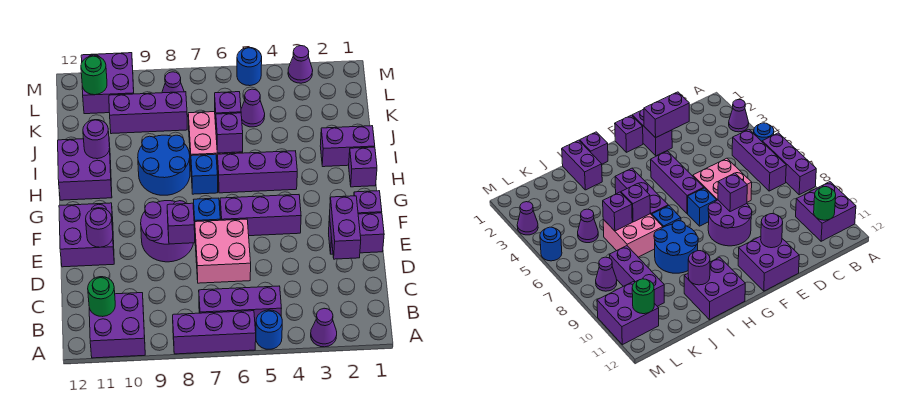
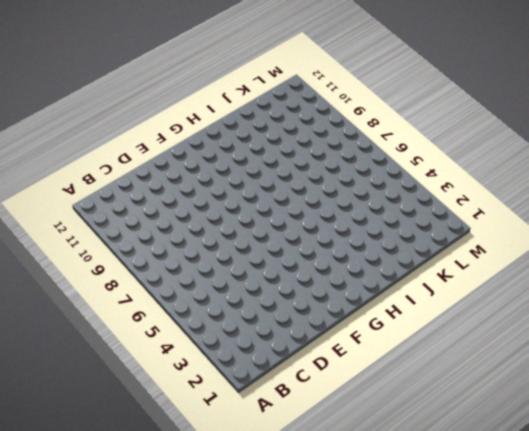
none -> purple 1x1 cone [311,308,337,347]
none -> blue 1x1 round brick [256,310,282,349]
none -> purple 1x3 brick [173,311,256,354]
none -> purple 2x2 brick [89,293,145,358]

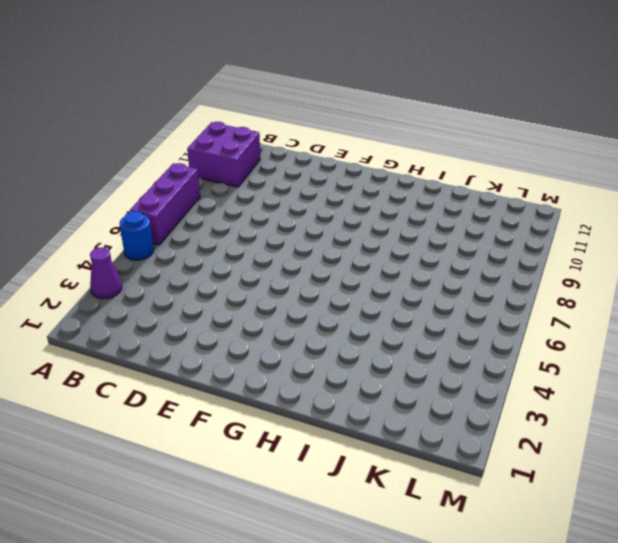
none -> purple 1x3 brick [199,286,281,327]
none -> pink 2x2 brick [195,219,251,283]
none -> purple 1x2 brick [329,213,384,254]
none -> purple 2x2 round brick [141,201,193,262]

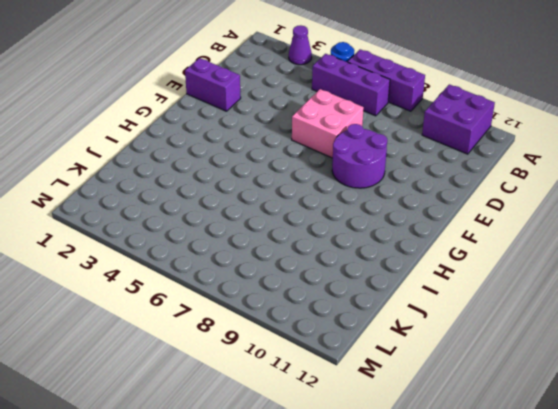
none -> purple 2x2 brick [59,203,114,267]
none -> purple 1x1 brick [354,191,382,214]
none -> purple 1x3 brick [220,195,301,236]
none -> blue 1x1 brick [194,198,220,229]

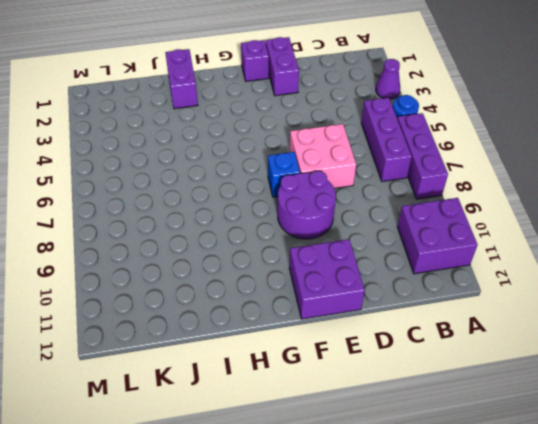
none -> purple 1x3 brick [220,195,301,236]
none -> purple 1x1 brick [349,147,377,187]
none -> purple 1x3 brick [217,151,297,193]
none -> blue 1x1 brick [191,154,218,194]

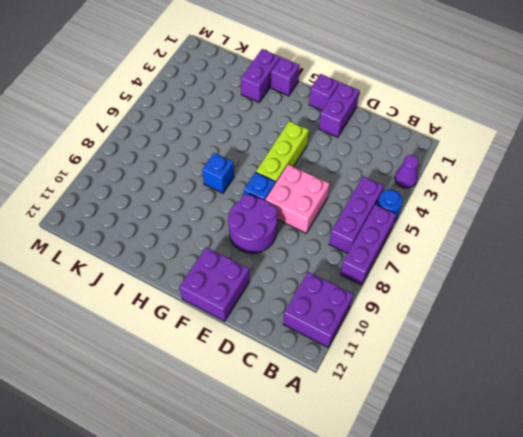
lime 1x3 brick [256,121,309,183] -> purple 1x3 brick [220,195,301,236]
none -> purple 1x3 brick [217,151,297,193]
none -> blue 2x2 round brick [138,135,190,195]
none -> purple 2x2 brick [58,139,112,200]
none -> pink 2x2 brick [188,112,243,171]

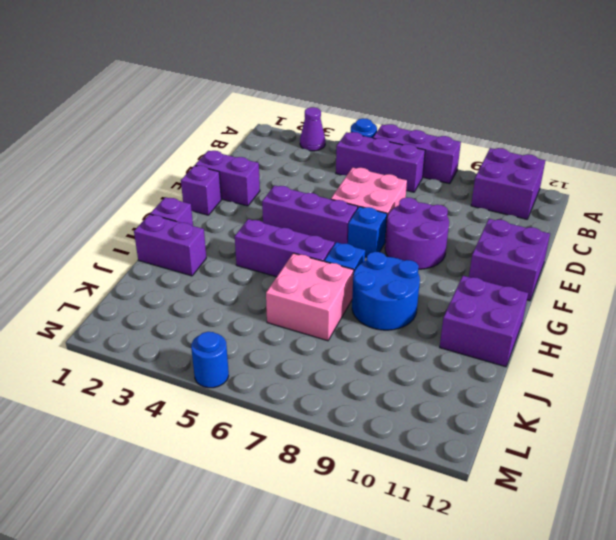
none -> purple 1x1 cone [241,89,265,127]
none -> purple 1x3 brick [109,92,187,134]
none -> purple 1x1 cone [162,72,184,93]
none -> purple 2x2 brick [81,53,134,114]

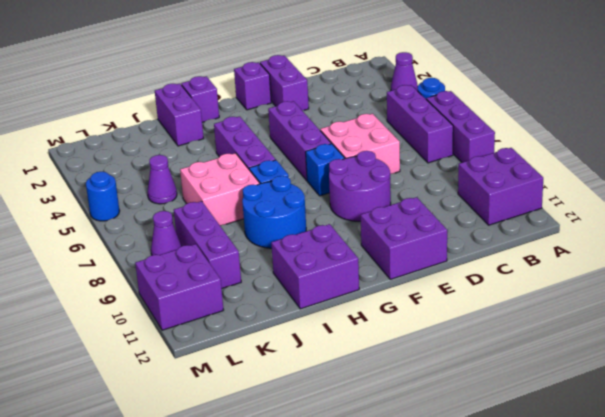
none -> purple 1x1 cone [288,46,313,83]
none -> green 1x1 round brick [88,277,115,317]
none -> purple 1x2 brick [330,196,361,259]
none -> purple 1x1 brick [167,203,195,244]

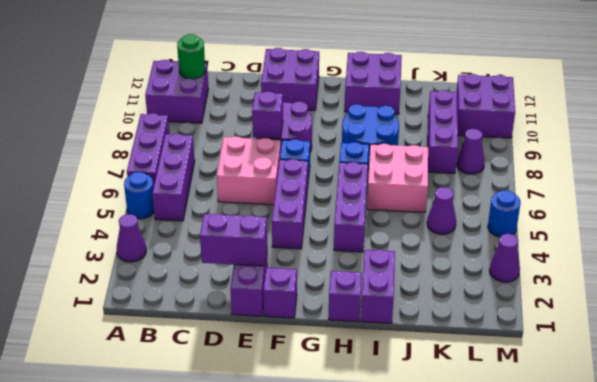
none -> purple 1x1 round brick [86,208,113,247]
none -> purple 1x1 brick [216,113,243,153]
none -> purple 1x1 round brick [83,120,110,159]
none -> purple 1x1 brick [215,92,241,125]

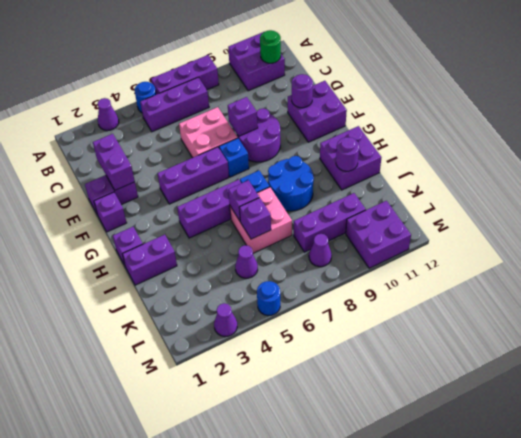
none -> green 1x1 round brick [81,56,107,95]

